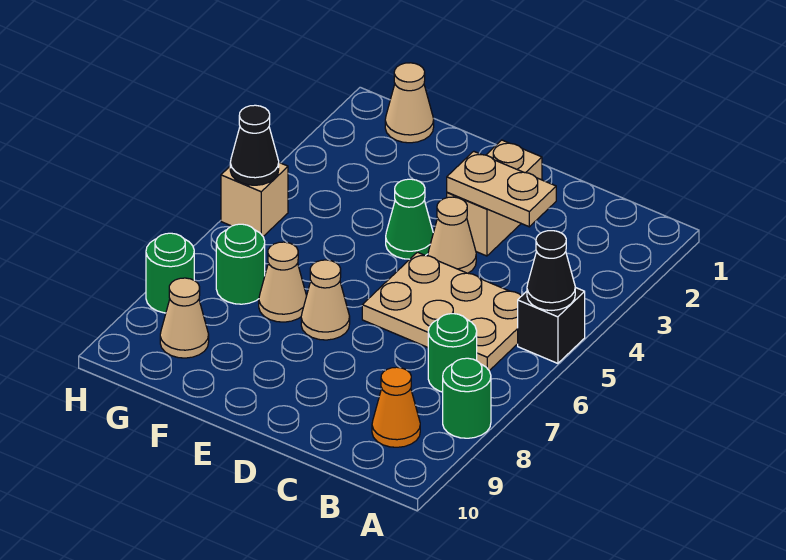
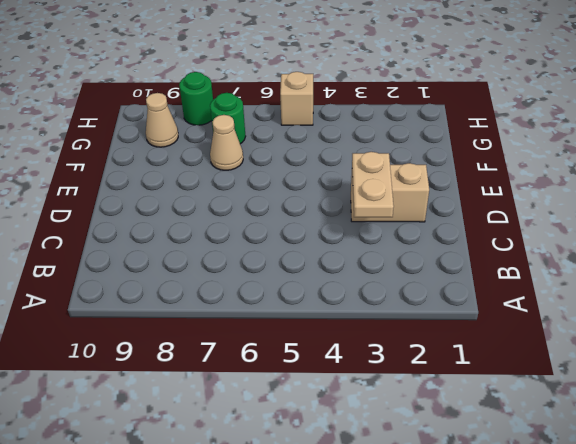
none -> black 1x1 brick [518,287,585,363]
none -> green 1x1 round brick [443,358,491,438]
none -> tan 2x3 plate [362,252,521,371]

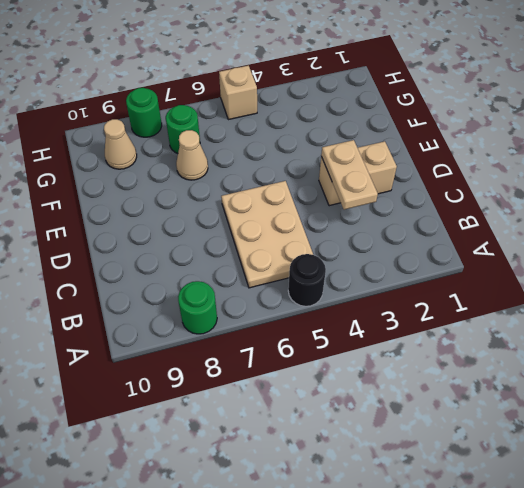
black 1x1 round brick [288,254,326,306] -> black 1x1 brick [518,287,585,363]
none -> green 1x1 round brick [428,314,477,392]
none -> orange 1x1 cone [372,367,420,447]
none -> tan 1x1 cone [428,197,476,273]

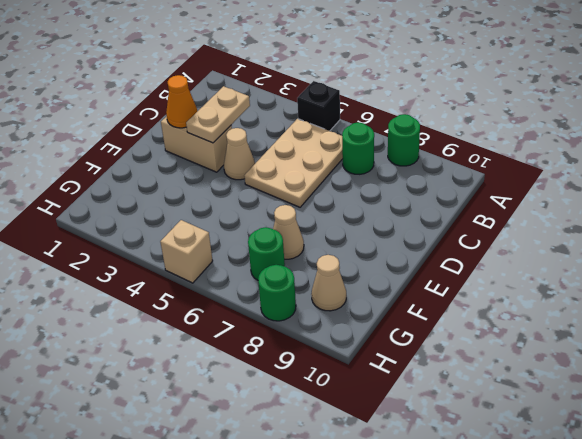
orange 1x1 cone [166,75,197,128] -> orange 1x1 cone moved to [372,367,420,447]
none -> green 1x1 cone [386,179,433,259]
none -> tan 1x1 cone [301,260,350,340]
none -> tan 1x1 cone [385,63,434,143]

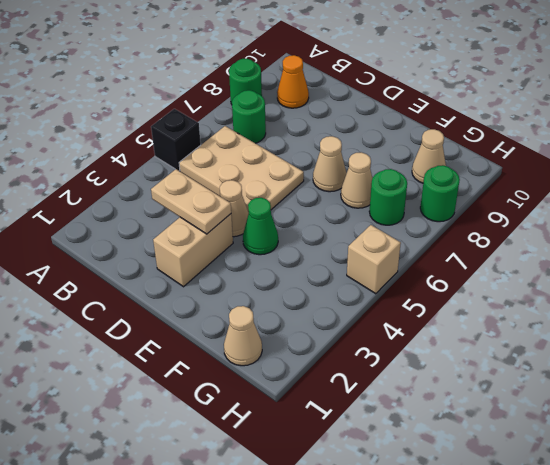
none -> black 1x1 cone [527,231,575,310]
none -> black 1x1 cone [230,105,279,185]

